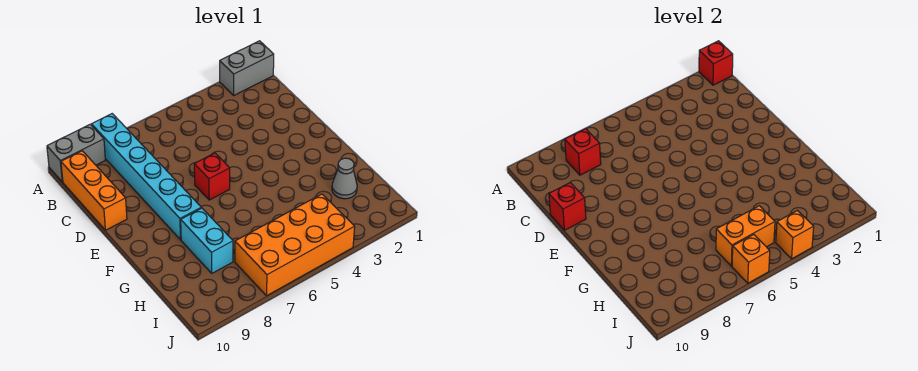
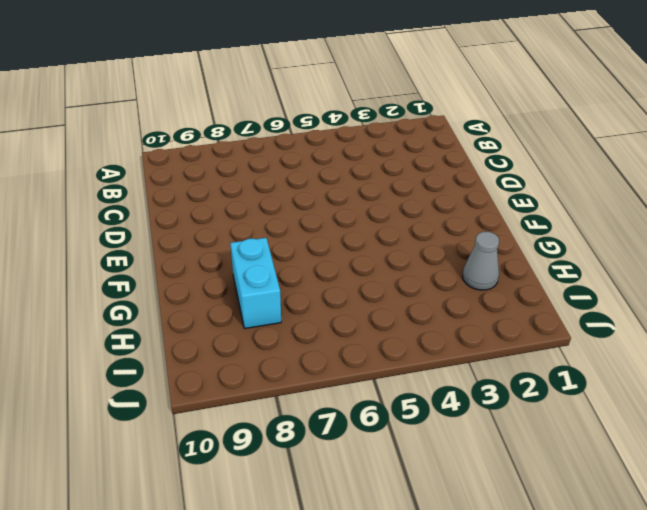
none -> grey 1x2 brick [220,41,274,95]
none -> cyan 1x6 brick [91,114,201,240]
none -> grey 1x2 brick [47,124,105,182]

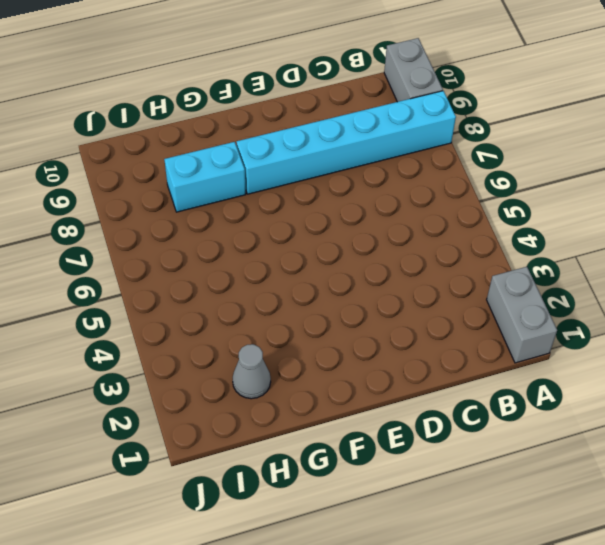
none -> orange 1x3 brick [61,151,127,230]
none -> red 1x1 brick [194,153,230,200]
none -> orange 2x4 brick [235,194,355,296]

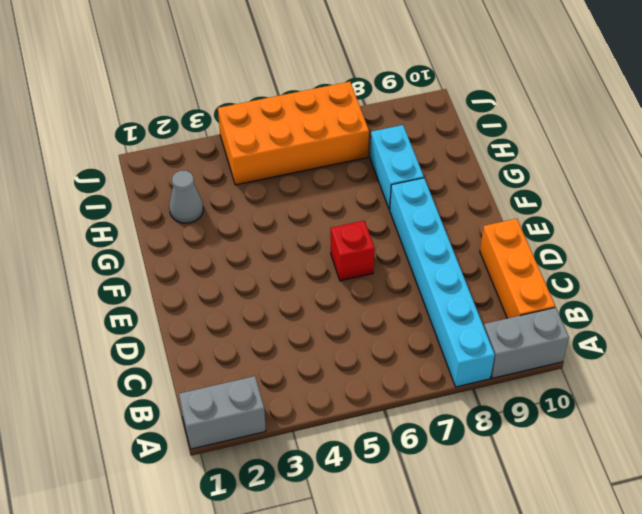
none -> red 1x1 brick [699,41,733,85]
none -> red 1x1 brick [565,129,601,175]
none -> red 1x1 brick [549,182,586,230]

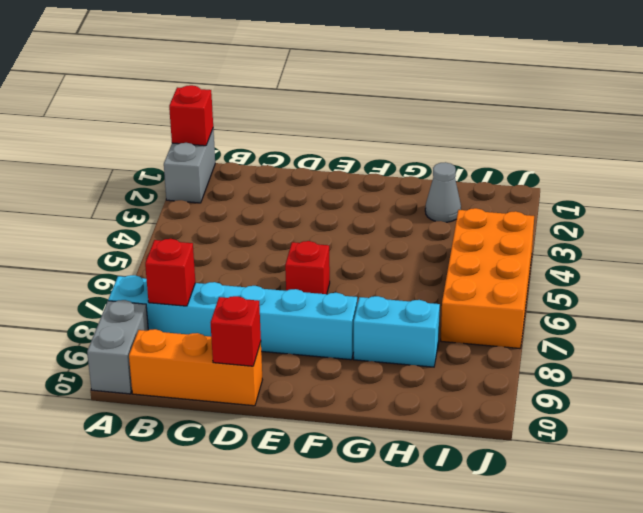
none -> orange 1x2 brick [716,206,775,266]
none -> orange 1x1 brick [776,211,814,259]
none -> orange 1x1 brick [732,234,770,283]

